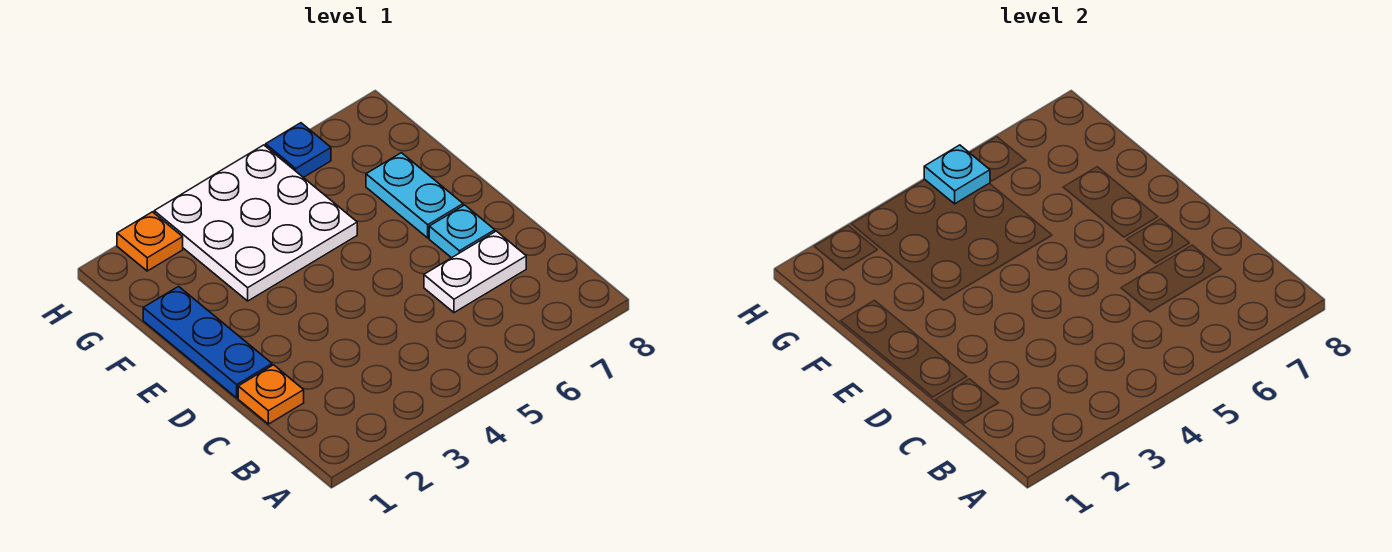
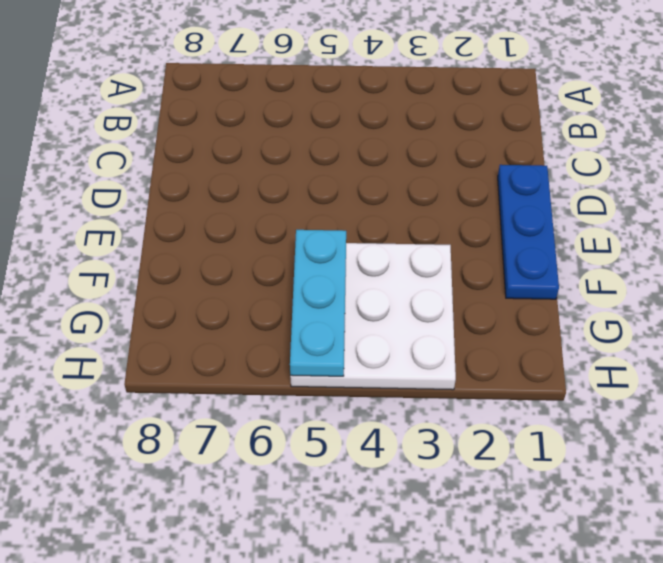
cyan 1x3 plate [290,230,346,376] -> cyan 1x1 plate [924,145,990,204]
none -> orange 1x1 plate [238,365,304,424]
none -> white 1x2 plate [424,231,526,313]

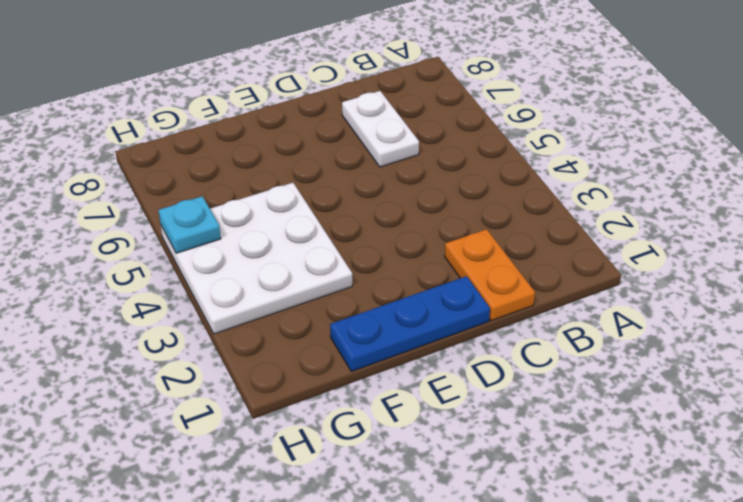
orange 1x2 plate [445,229,535,321] -> orange 1x1 plate [238,365,304,424]
none -> cyan 1x1 plate [429,205,495,258]
none -> cyan 1x2 plate [366,153,463,238]

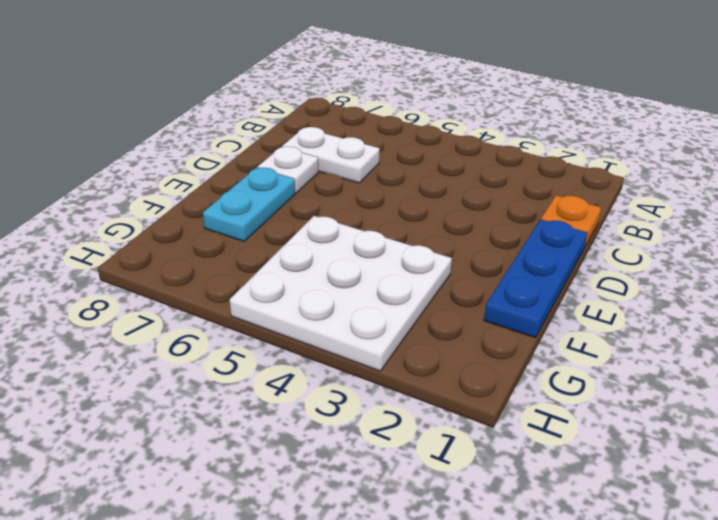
white 1x1 plate [258,147,318,193] -> cyan 1x1 plate [429,205,495,258]
none -> orange 1x1 plate [117,212,183,271]
none -> blue 1x1 plate [266,123,331,177]

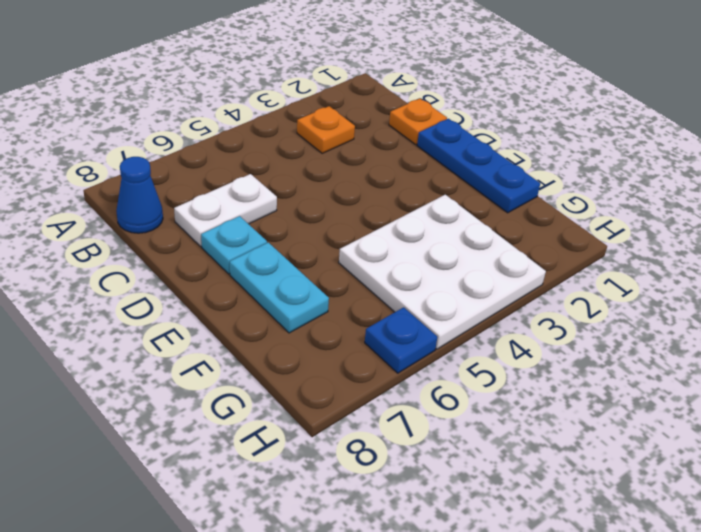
orange 1x1 plate [297,106,355,153] -> orange 1x1 plate moved to [117,212,183,271]
blue 1x1 cone [116,157,163,233] -> none
none -> cyan 1x1 plate [924,145,990,204]

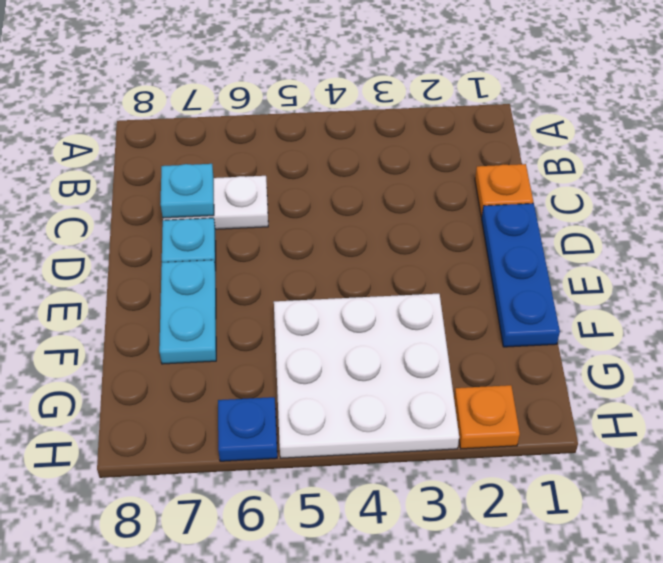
cyan 1x1 plate [160,164,214,218] -> cyan 1x1 plate moved to [924,145,990,204]

